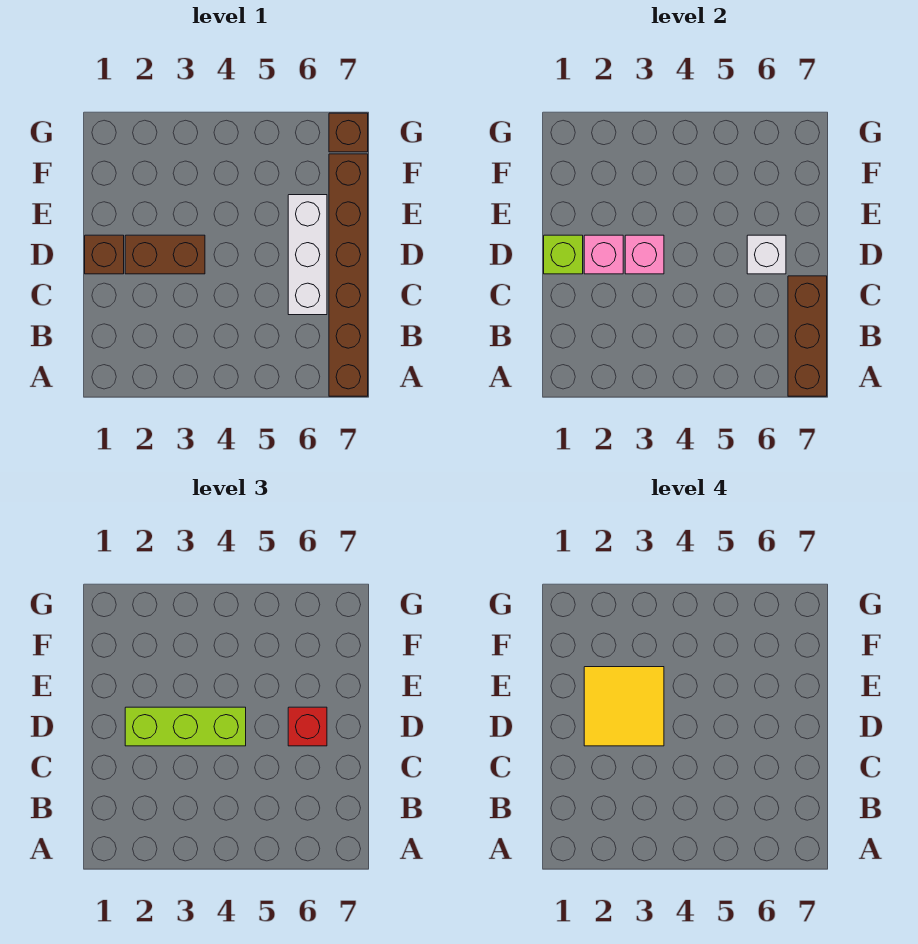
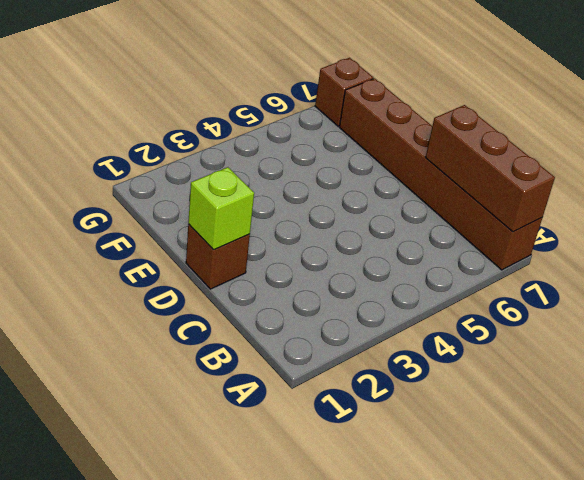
none -> white 1x3 brick [288,195,327,315]
none -> brown 1x2 brick [125,235,205,274]
none -> pink 1x1 brick [584,235,623,274]

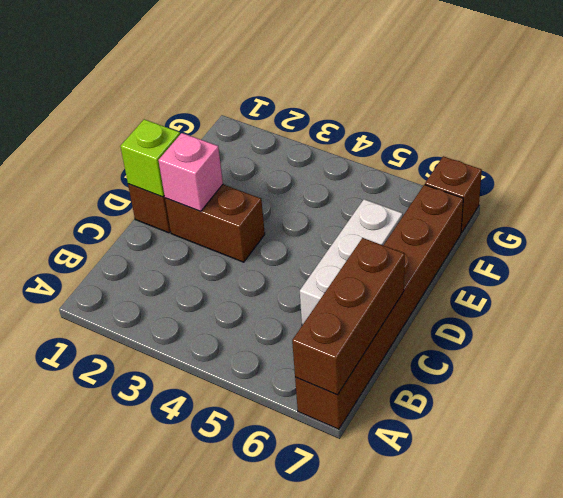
none -> pink 1x1 brick [625,235,664,274]
none -> white 1x1 brick [747,235,786,274]
none -> lime 1x3 brick [125,707,246,746]

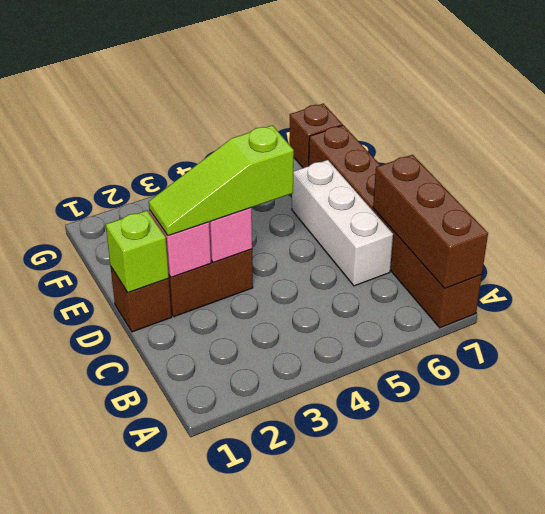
lime 1x3 slope [149,125,294,236] -> lime 1x3 brick [125,707,246,746]
none -> white 1x1 brick [747,235,786,274]
none -> red 1x1 brick [288,707,327,746]
none -> yellow 2x2 tile [584,667,664,746]

